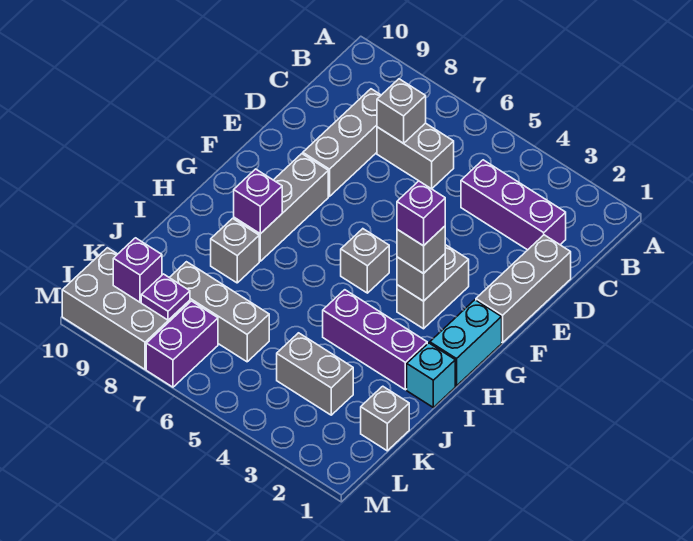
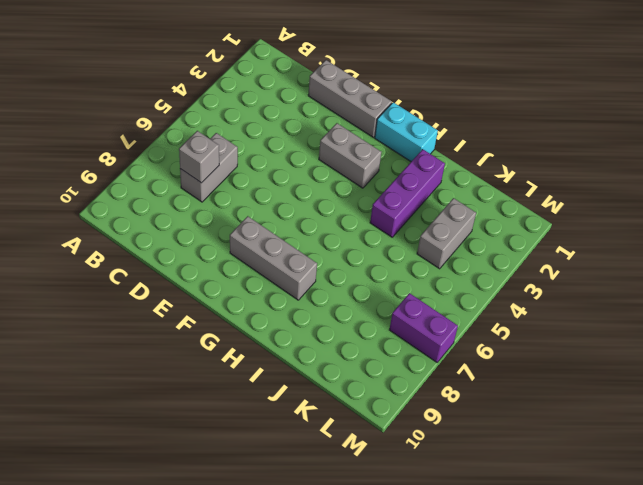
none -> purple 1x3 brick [461,160,566,250]
none -> grey 1x3 brick [303,89,381,196]
none -> grey 1x1 brick [341,229,389,293]

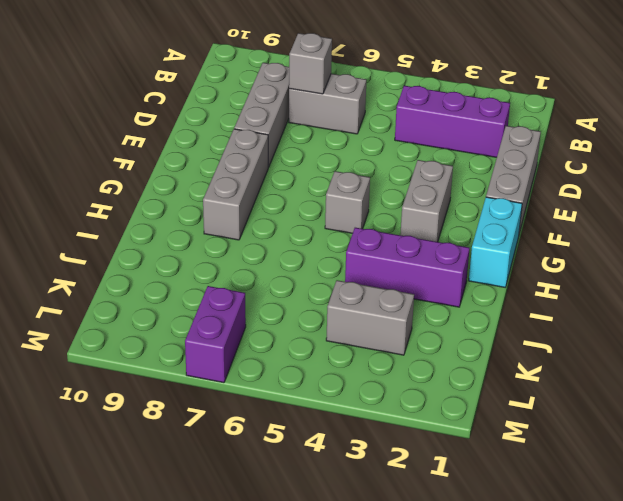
none -> cyan 1x1 brick [407,343,455,407]
none -> grey 1x1 brick [211,218,259,283]
none -> grey 1x1 brick [361,386,409,451]

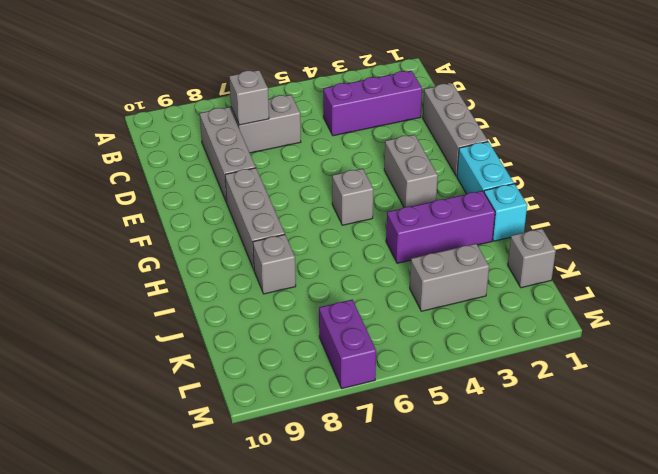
none -> grey 1x3 brick [169,262,269,362]
none -> grey 2x3 brick [62,248,190,369]
none -> grey 1x1 brick [397,254,445,301]

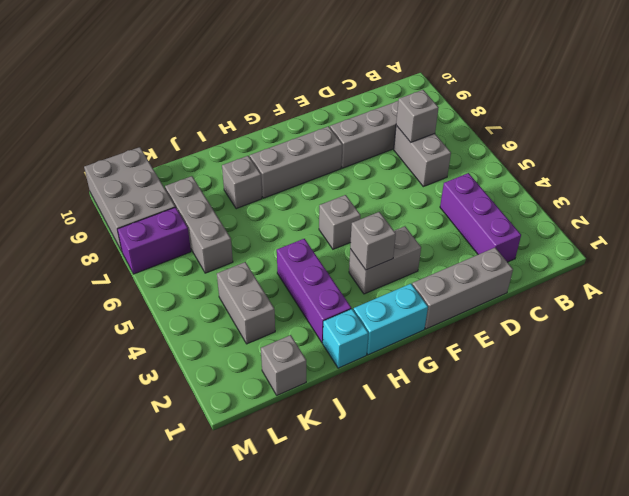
none -> purple 1x1 brick [234,169,282,234]
none -> purple 1x1 plate [141,274,190,320]
none -> purple 1x1 brick [113,238,162,302]

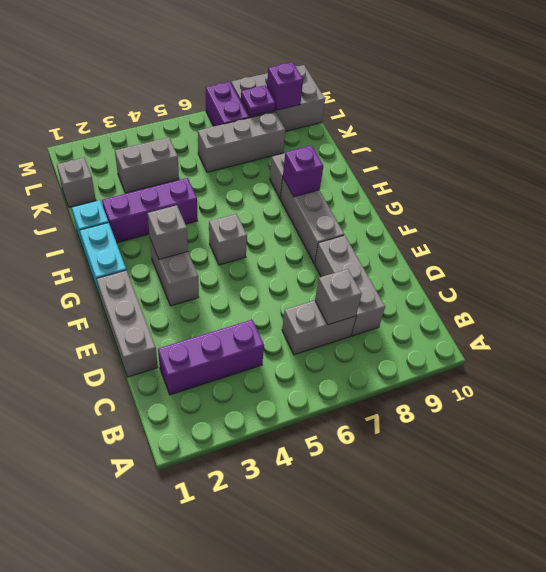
none -> grey 1x1 brick [397,226,445,274]
none -> purple 1x1 brick [397,181,445,246]

